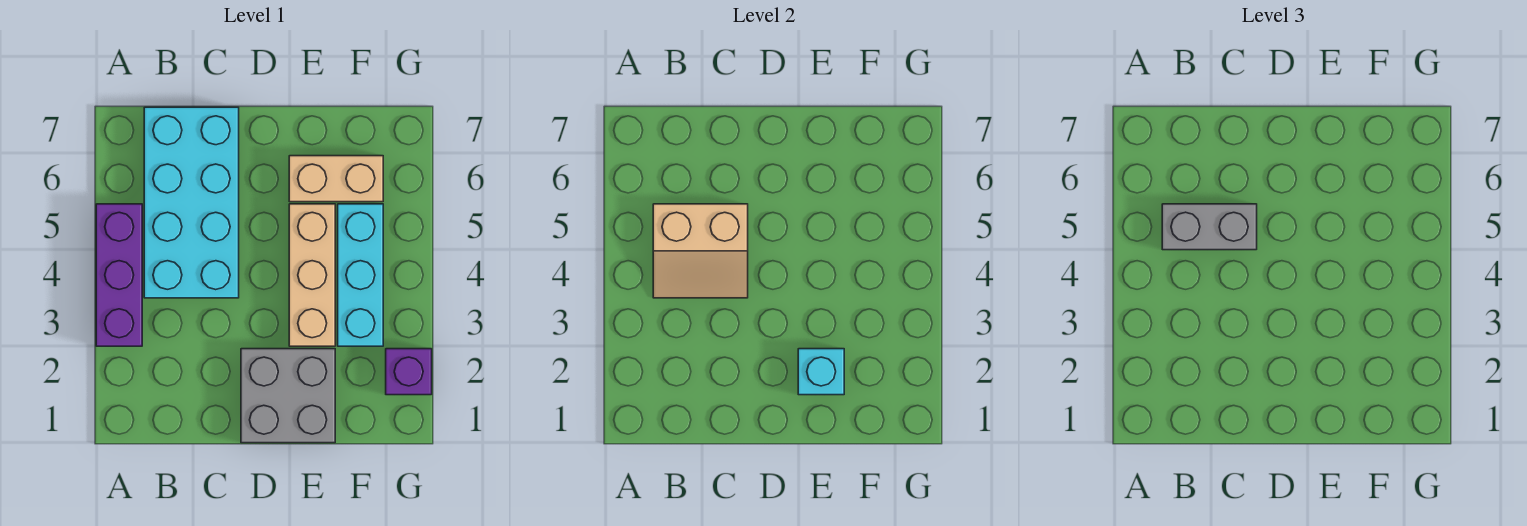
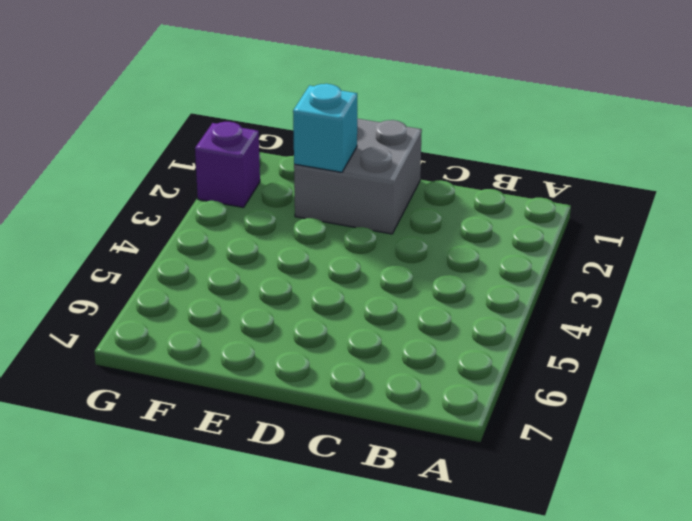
none -> purple 1x3 brick [96,204,142,346]
none -> cyan 2x4 brick [144,107,239,298]

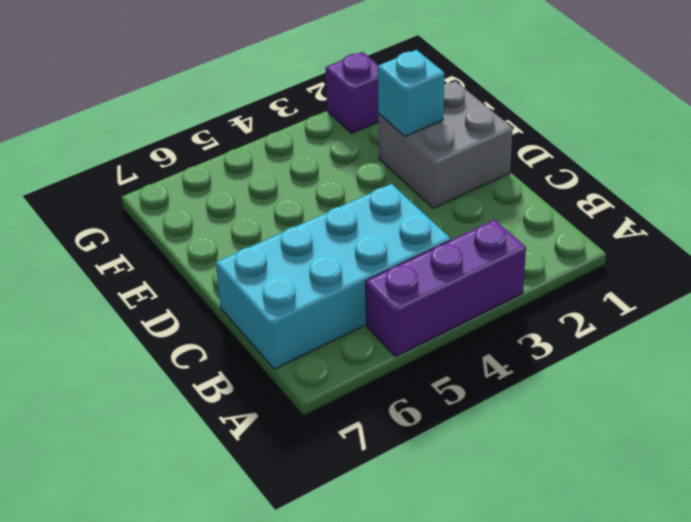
none -> tan 1x3 brick [289,204,335,346]
none -> tan 1x2 brick [289,156,383,202]

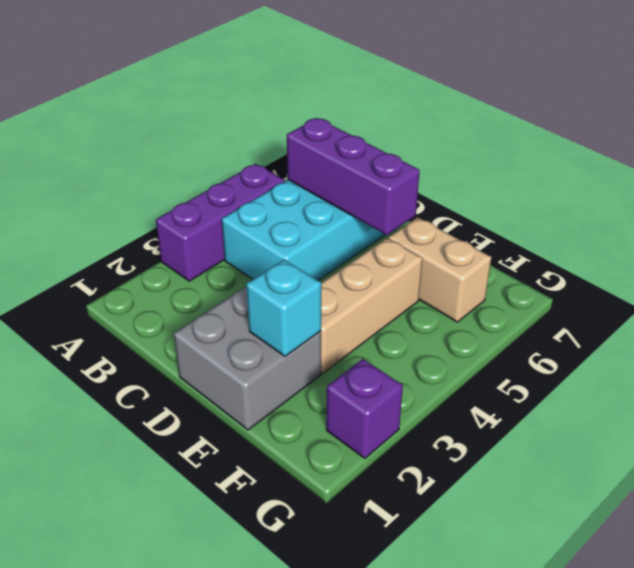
purple 1x3 brick [287,118,420,235] -> none
none -> cyan 1x3 brick [338,204,383,346]
none -> tan 2x2 slope [653,204,748,298]

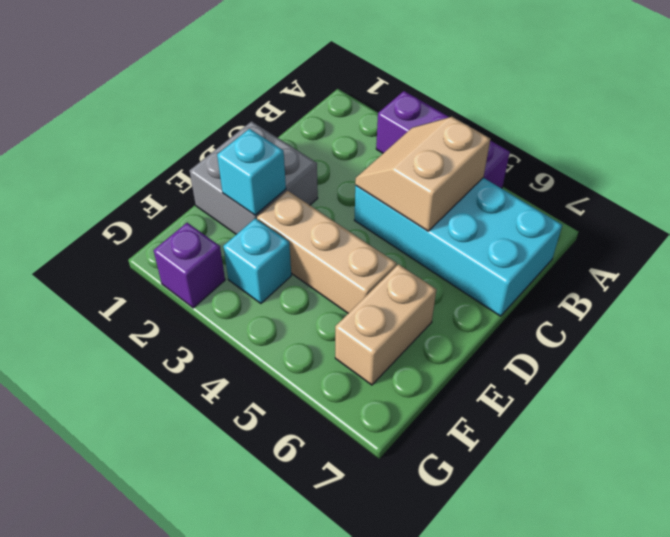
cyan 1x1 brick [223,218,291,303] -> cyan 1x3 brick [338,204,383,346]
none -> grey 1x2 brick [1162,204,1257,250]

